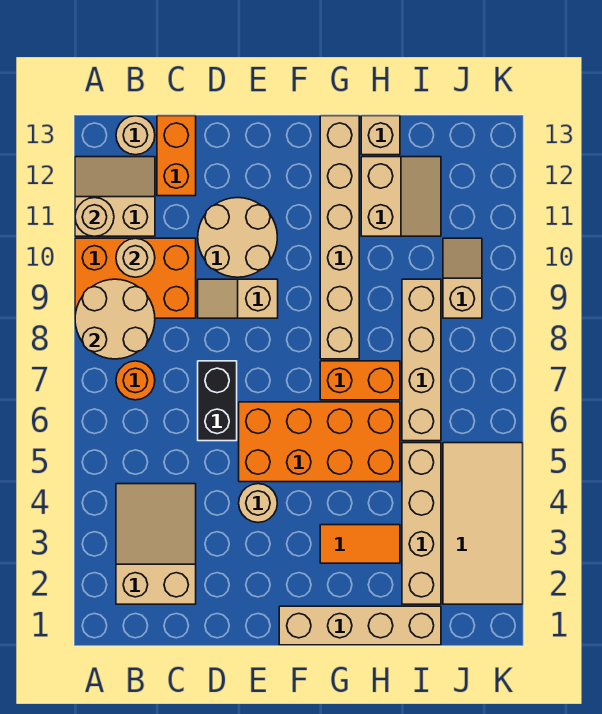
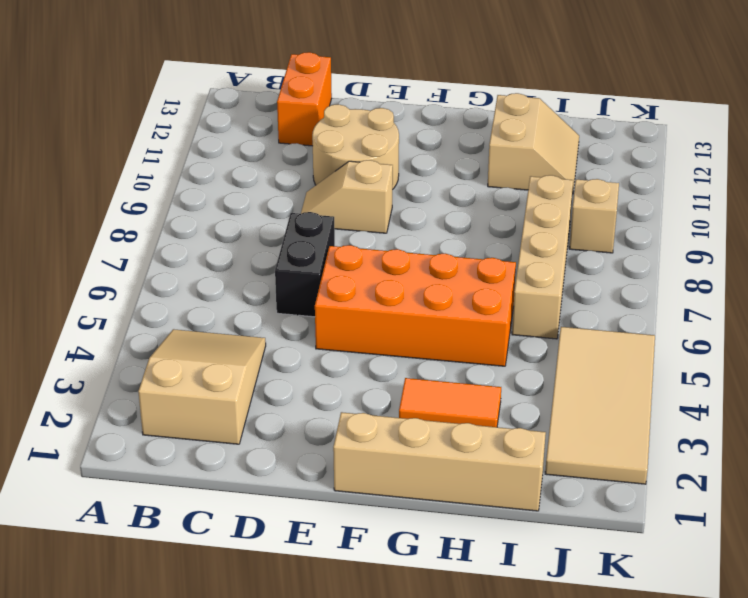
none -> orange 2x3 brick [75,238,196,318]
none -> tan 2x2 slope [75,157,155,236]
none -> orange 1x1 round brick [116,361,155,400]

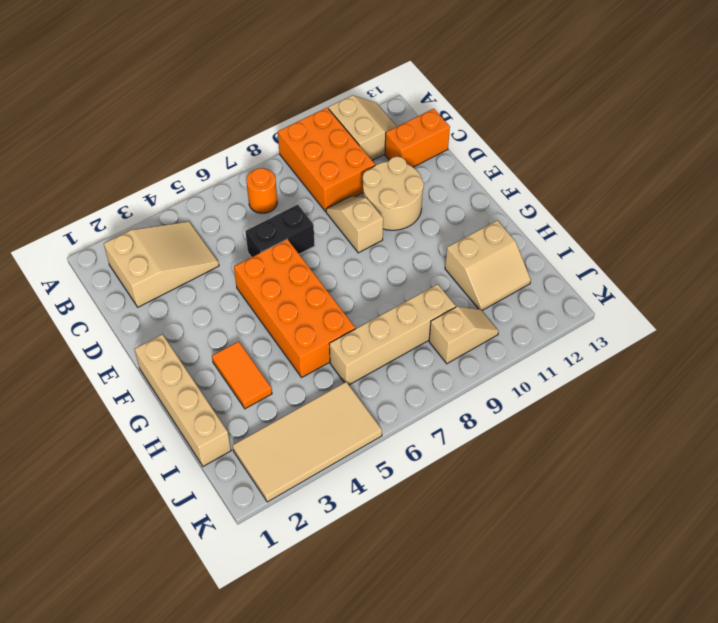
none -> tan 1x1 round brick [116,116,155,155]
none -> tan 1x1 round brick [239,484,277,522]
none -> orange 1x2 brick [320,361,400,400]

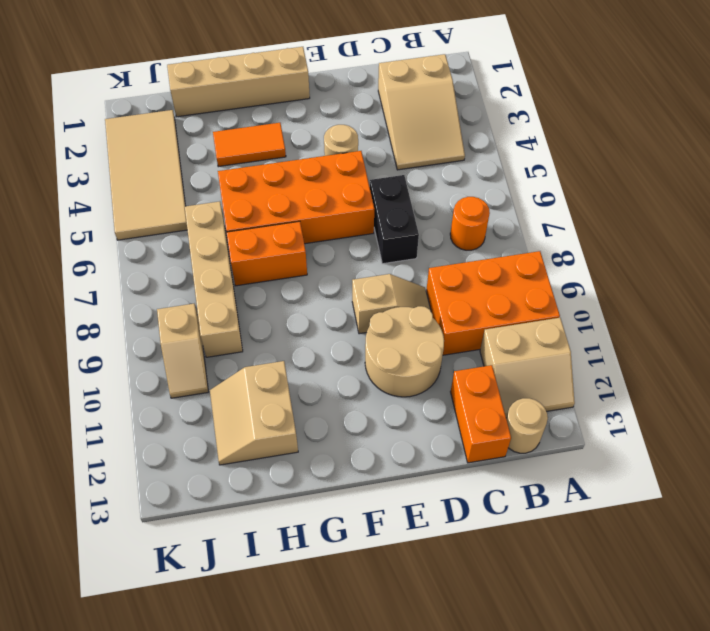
none -> tan 1x6 brick [320,116,359,359]
none -> tan 1x1 brick [361,116,400,155]
none -> tan 1x4 brick [402,443,441,604]

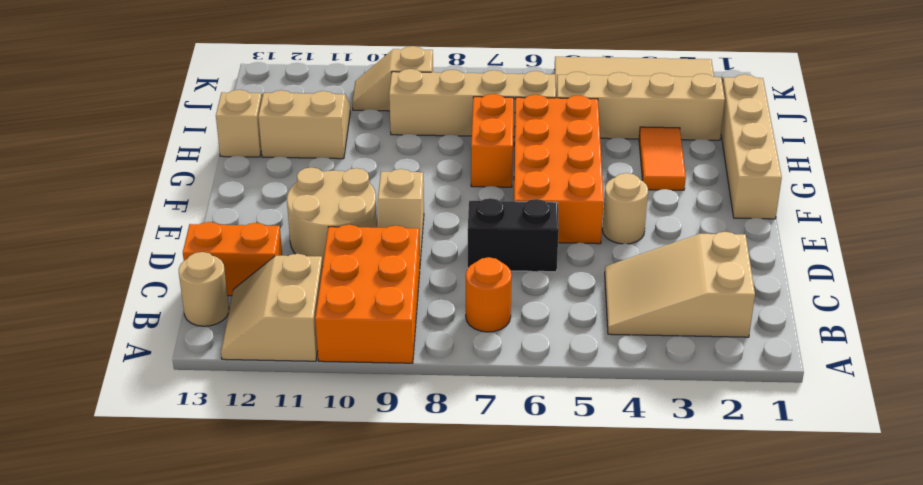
none -> tan 1x6 brick [320,116,359,359]
none -> tan 2x2 round brick [75,279,155,359]
none -> tan 1x1 round brick [75,198,114,236]

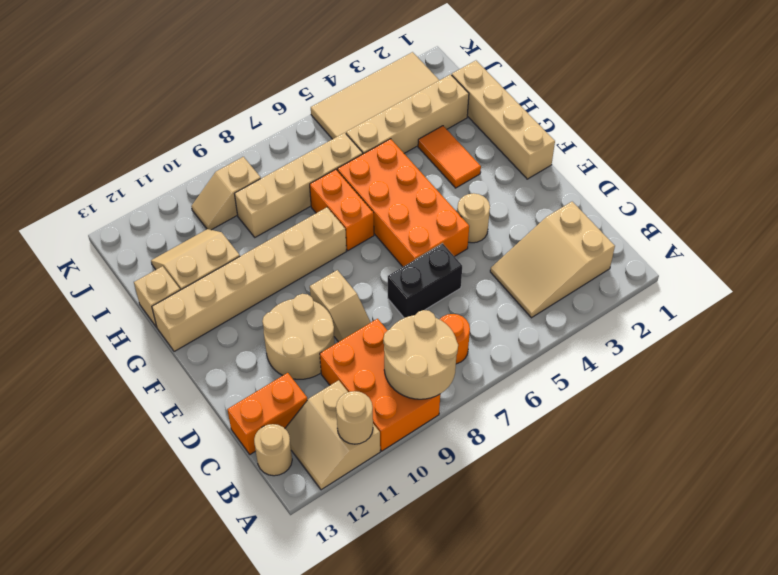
none -> tan 1x1 round brick [116,238,155,277]

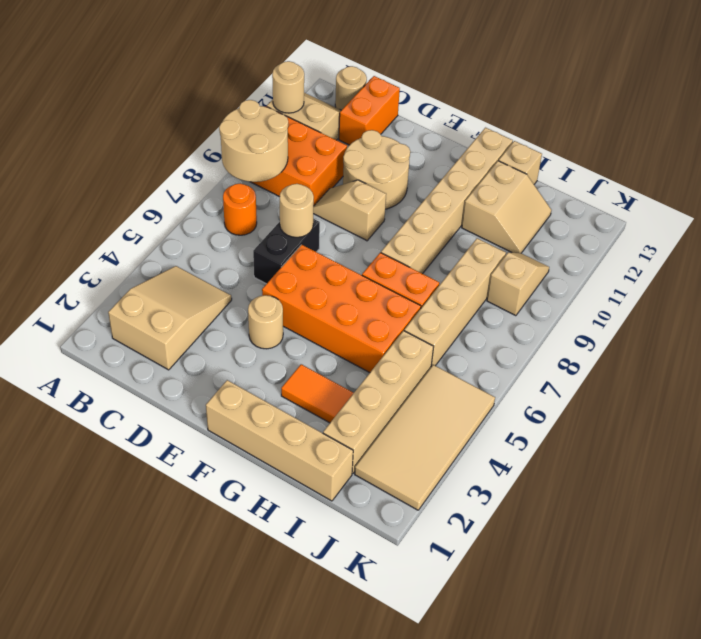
tan 1x1 round brick [280,184,314,237] -> tan 1x1 round brick moved to [116,238,155,277]

